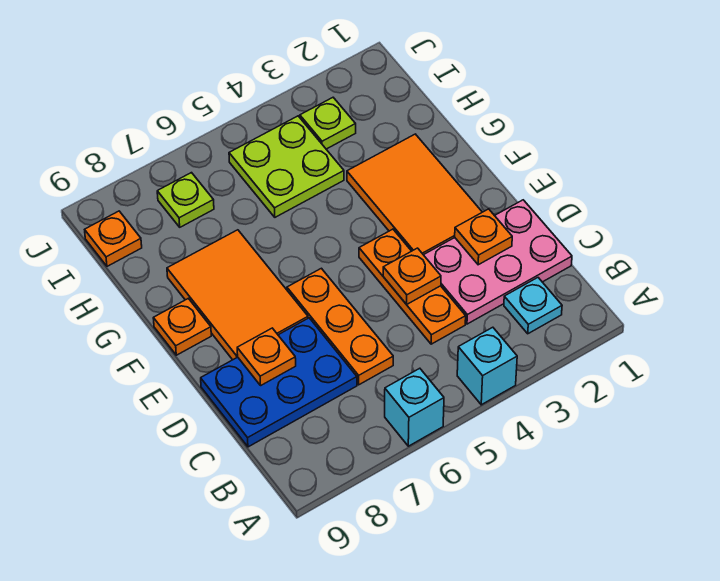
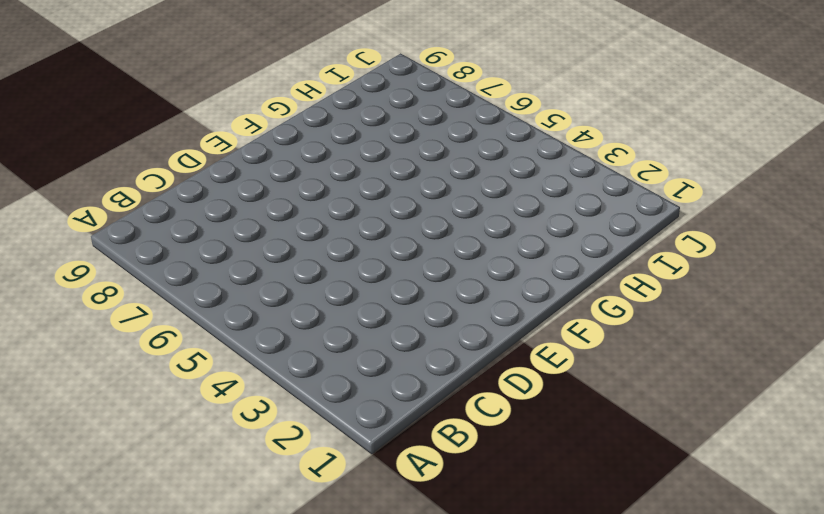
none -> cyan 1x1 brick [457,327,517,405]
none -> cyan 1x1 brick [385,368,444,446]
none -> cyan 1x1 plate [504,278,562,334]

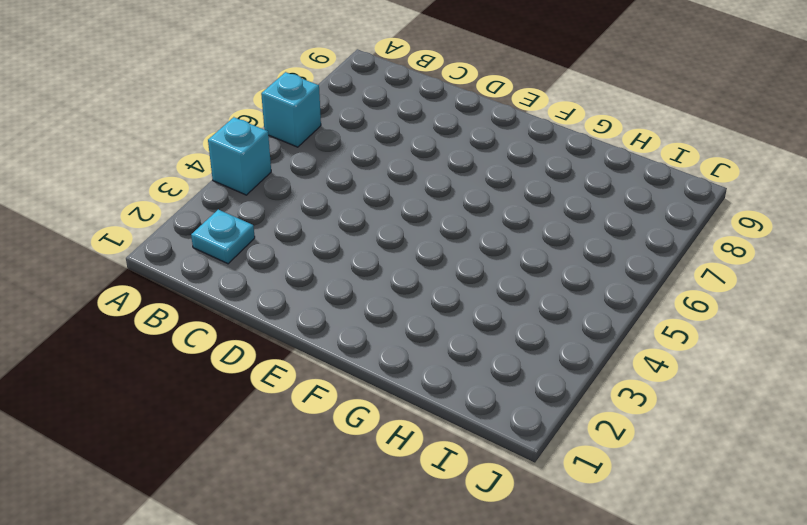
none -> pink 2x3 plate [424,200,572,324]
none -> orange 1x3 plate [359,229,466,344]
none -> orange 1x3 plate [287,268,393,385]

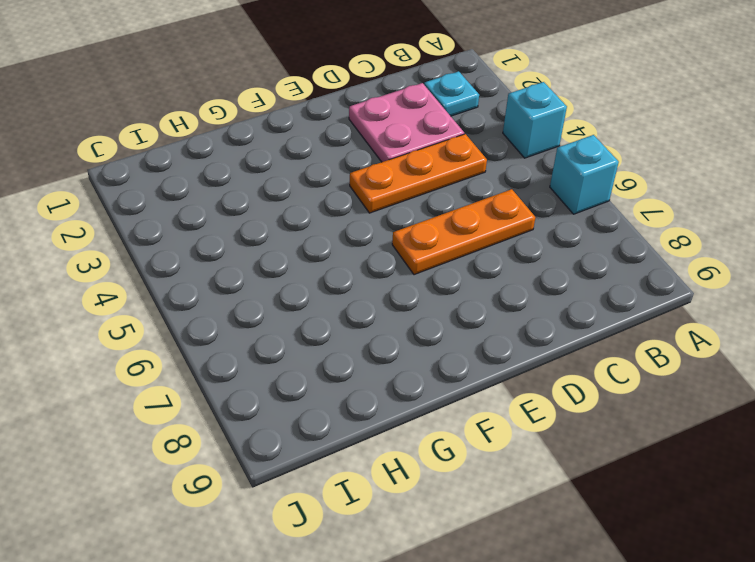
pink 2x2 plate [349,83,464,162] -> pink 2x3 plate [424,200,572,324]
none -> blue 2x3 plate [201,318,357,447]
none -> orange 2x3 tile [347,134,482,255]
none -> orange 2x3 tile [167,230,308,360]

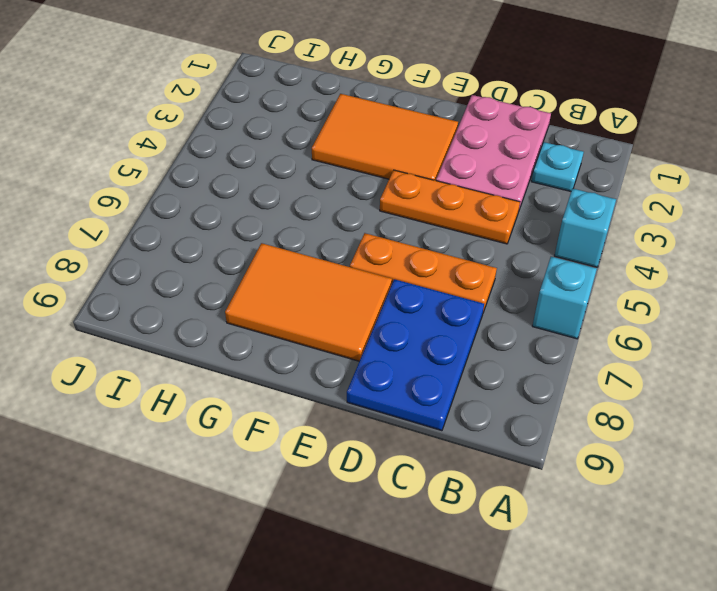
none -> orange 1x1 plate [153,298,211,355]
none -> lime 2x2 plate [229,116,344,217]
none -> lime 1x1 plate [300,98,356,149]

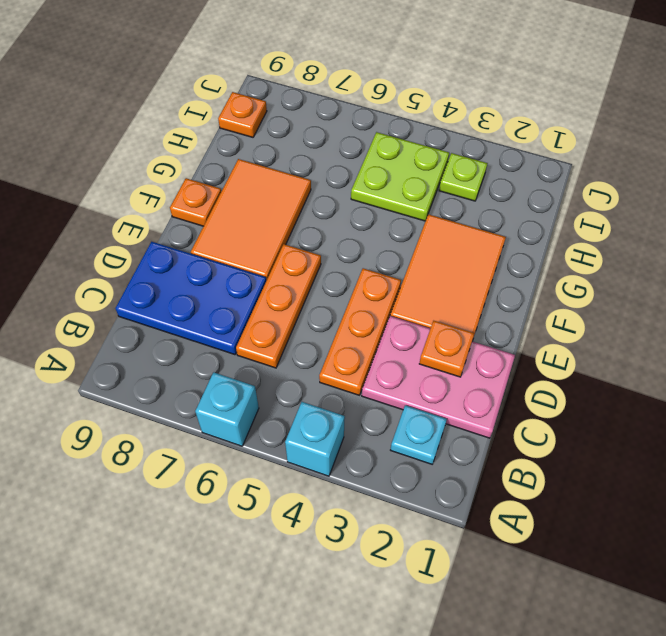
none -> lime 1x1 plate [157,173,214,227]
none -> orange 1x1 plate [383,248,441,304]
none -> orange 1x1 plate [237,328,296,385]

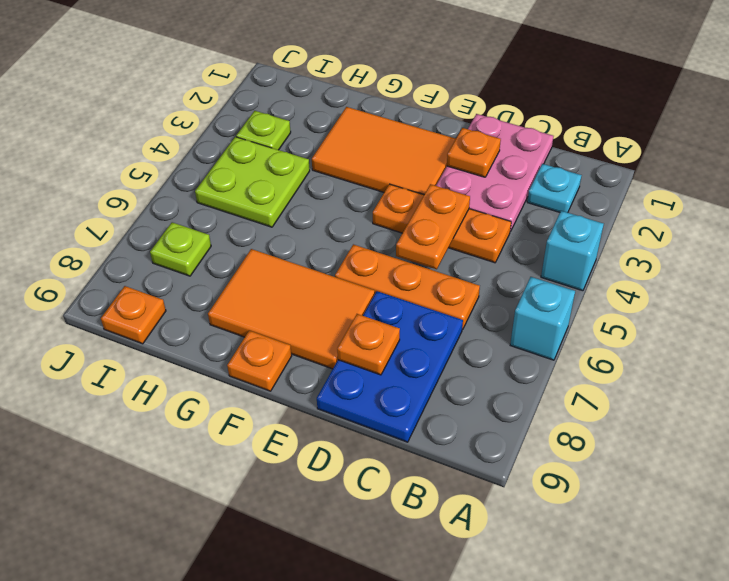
orange 1x2 plate [396,184,470,269] -> orange 1x1 plate [383,248,441,304]

